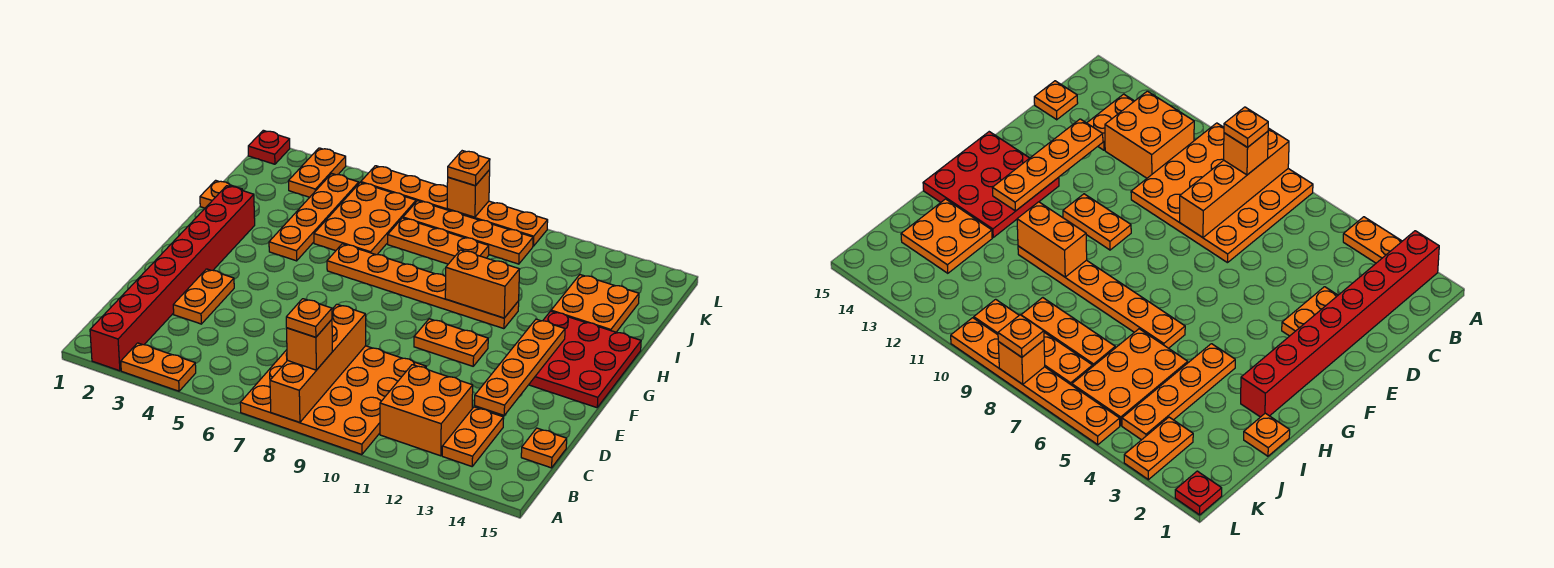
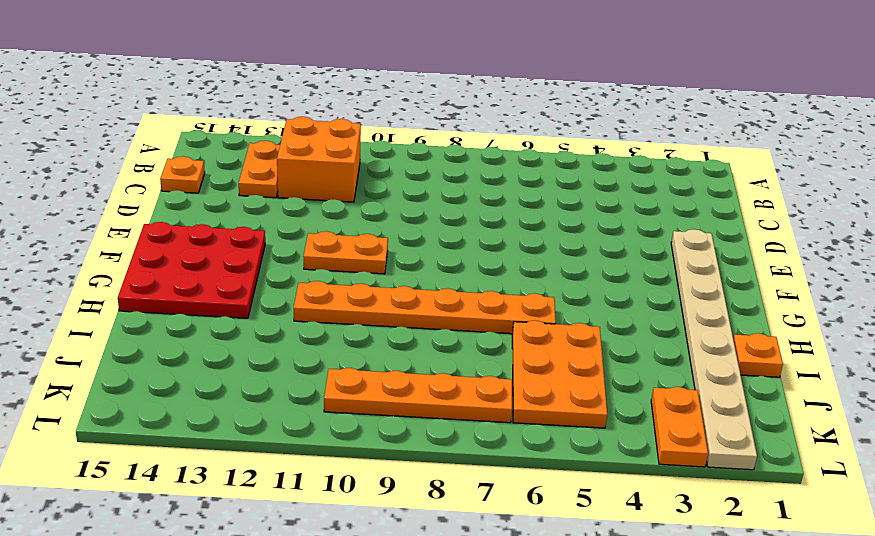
tan 1x8 plate [671,229,757,470] -> red 1x8 brick [90,186,255,371]
none -> orange 1x2 plate [121,343,196,391]
none -> orange 4x4 plate [240,346,426,455]
none -> orange 1x2 plate [173,269,234,324]

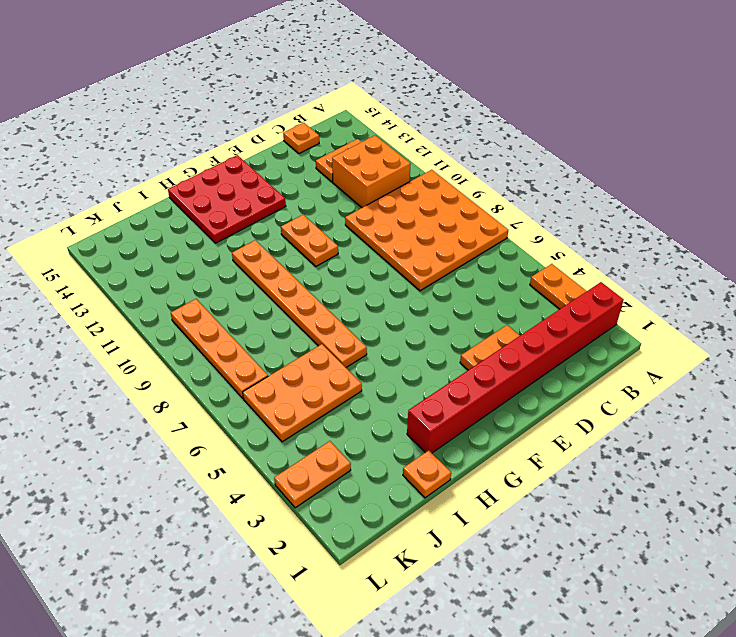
none -> orange 1x4 plate [269,174,359,261]
none -> orange 2x2 plate [551,275,639,332]
none -> orange 1x3 plate [388,218,489,264]

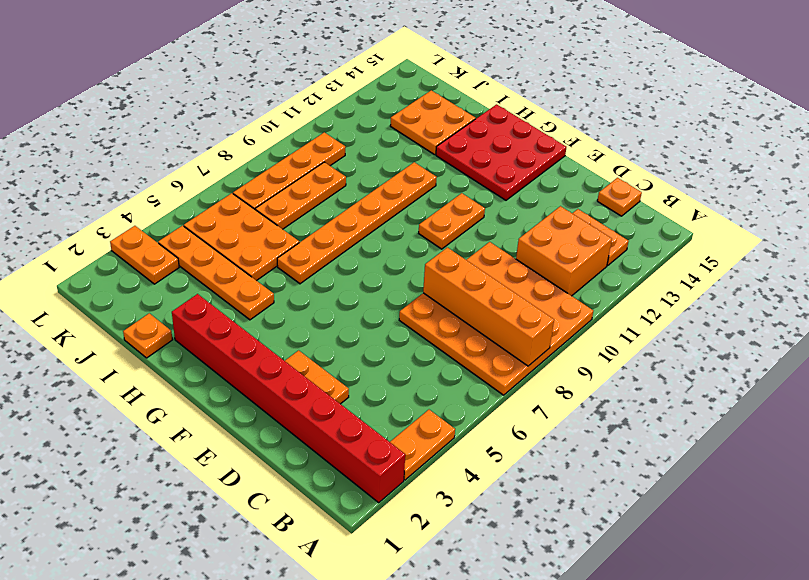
none -> red 1x1 plate [248,130,290,164]
none -> orange 1x6 plate [361,166,548,246]
none -> orange 1x4 plate [475,319,565,415]

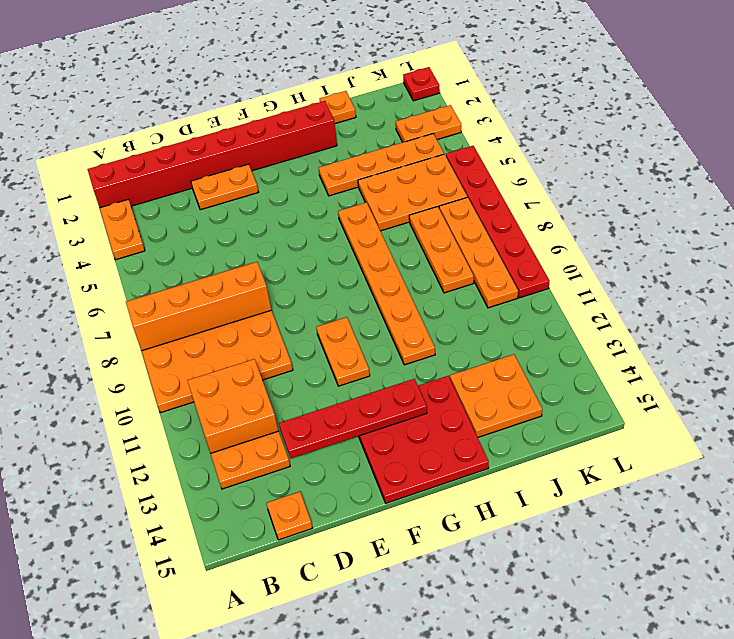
red 1x4 plate [279,379,427,458] -> orange 1x4 plate [475,319,565,415]
red 1x6 plate [446,146,549,298] -> orange 1x6 plate [361,166,548,246]
none -> orange 1x2 brick [445,250,520,318]
none -> orange 1x1 brick [447,170,490,217]
none -> orange 1x1 brick [287,320,332,370]

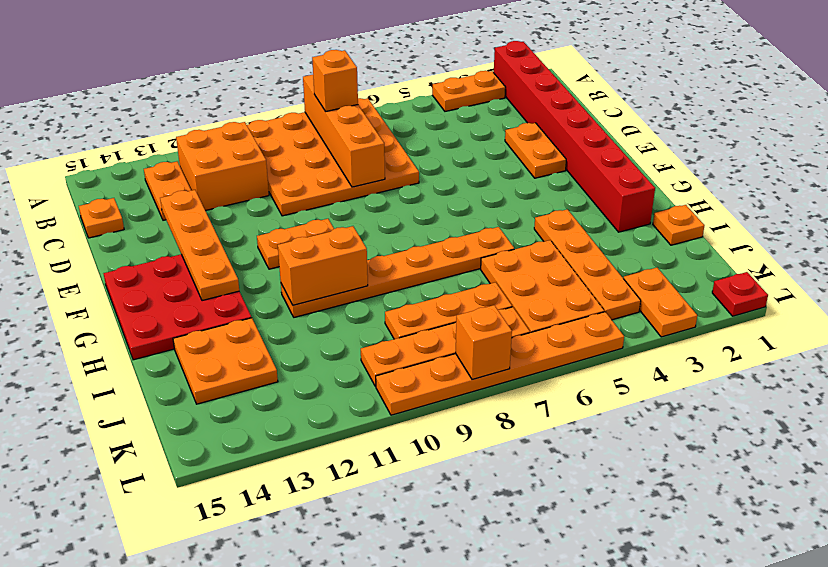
none -> orange 1x1 plate [448,151,490,186]
none -> orange 1x1 plate [286,299,332,337]

